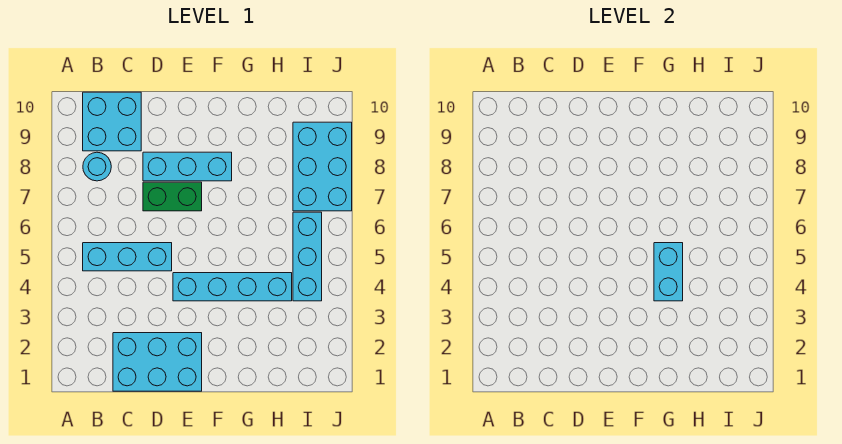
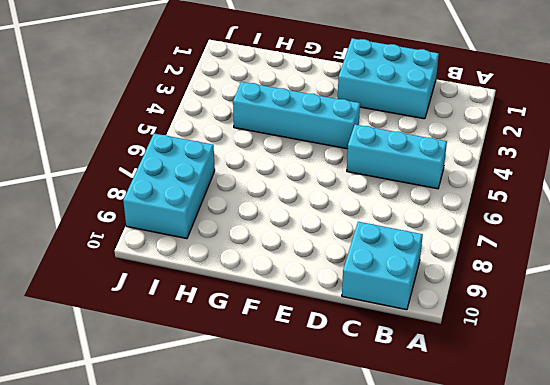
none -> cyan 1x1 round brick [83,152,111,181]
none -> green 1x2 brick [143,182,202,211]

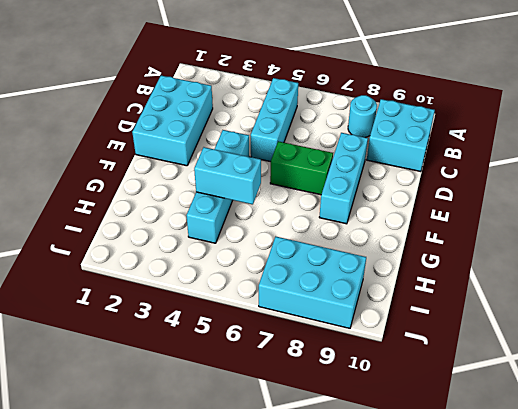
green 1x2 brick [270,141,333,195] -> green 1x2 brick turned to [143,182,202,211]
none -> cyan 1x3 brick [293,212,322,301]

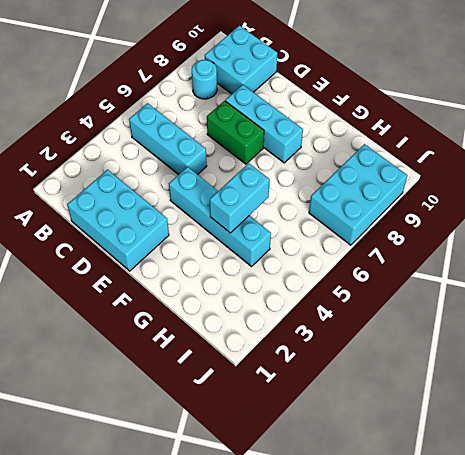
none -> cyan 1x3 brick [293,212,322,301]

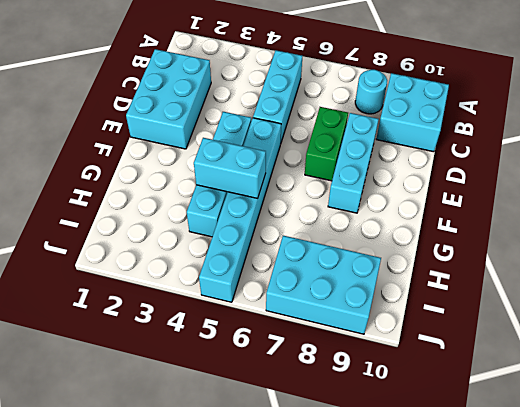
cyan 1x6 brick [199,118,281,302] -> cyan 1x3 brick [293,212,322,301]

